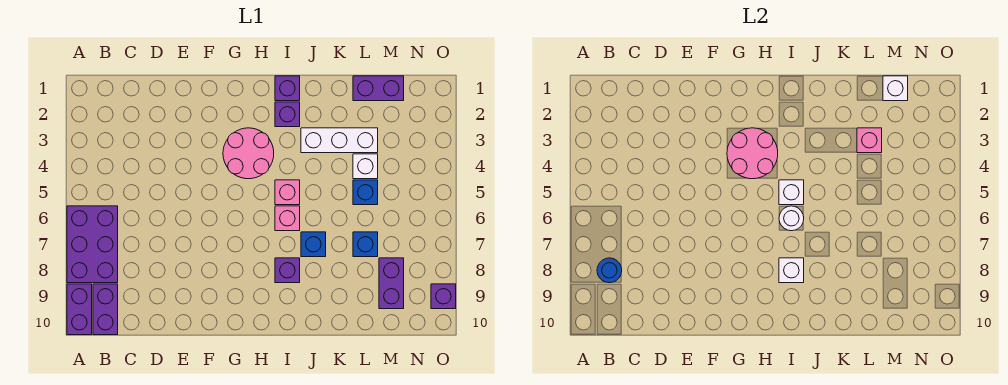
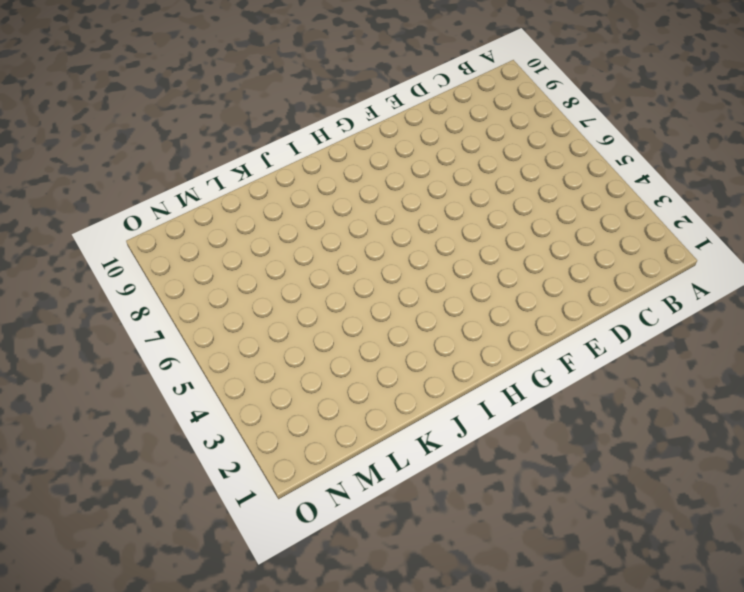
none -> purple 2x3 brick [67,206,118,283]
none -> purple 1x2 brick [67,284,92,335]
none -> purple 1x2 brick [93,284,118,335]

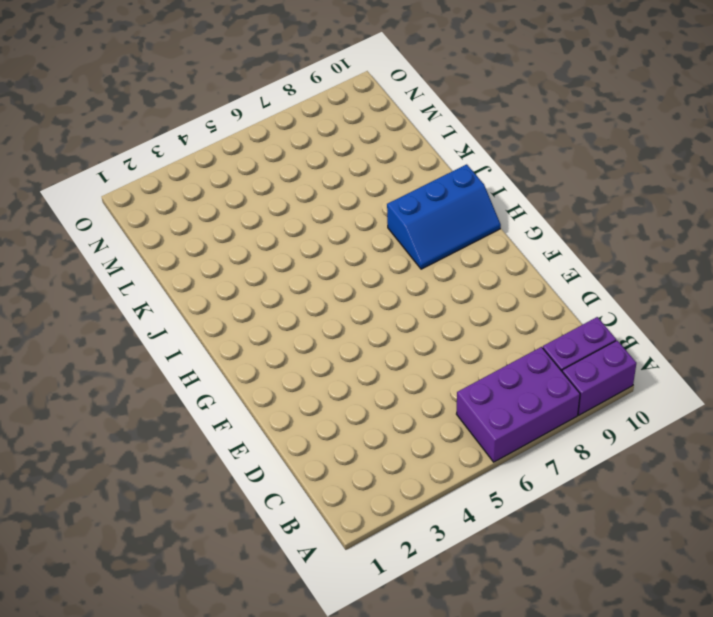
blue 2x3 slope [387,164,501,269] -> purple 1x1 brick [275,258,300,283]
none -> pink 2x2 round brick [223,128,274,179]
none -> purple 1x1 brick [275,76,300,101]
none -> purple 1x1 brick [275,102,300,127]

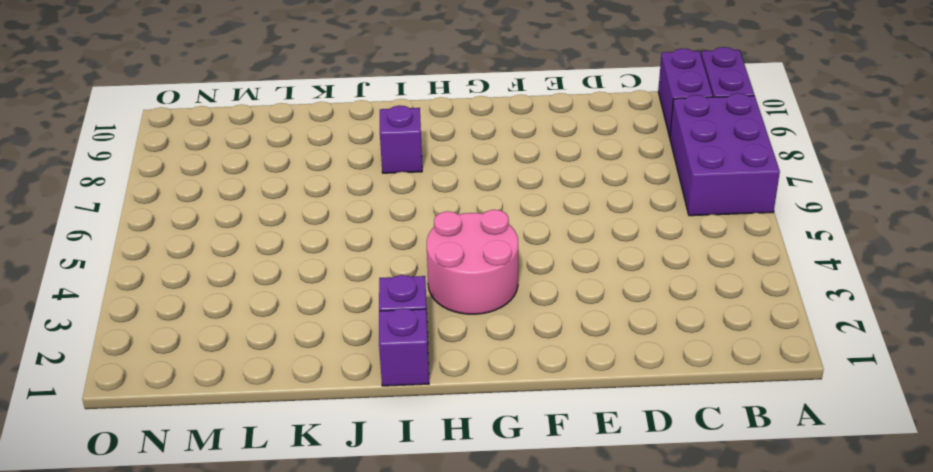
none -> pink 1x1 brick [275,180,300,205]
none -> pink 1x1 brick [275,206,300,231]
none -> white 1x3 brick [301,128,378,153]

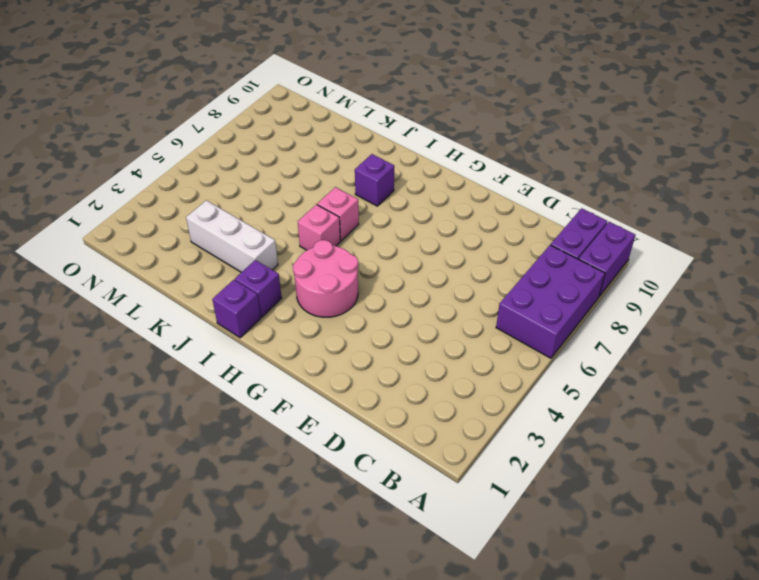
none -> blue 1x1 brick [301,232,326,257]
none -> purple 1x2 brick [353,76,404,101]
none -> white 1x1 brick [353,154,378,179]

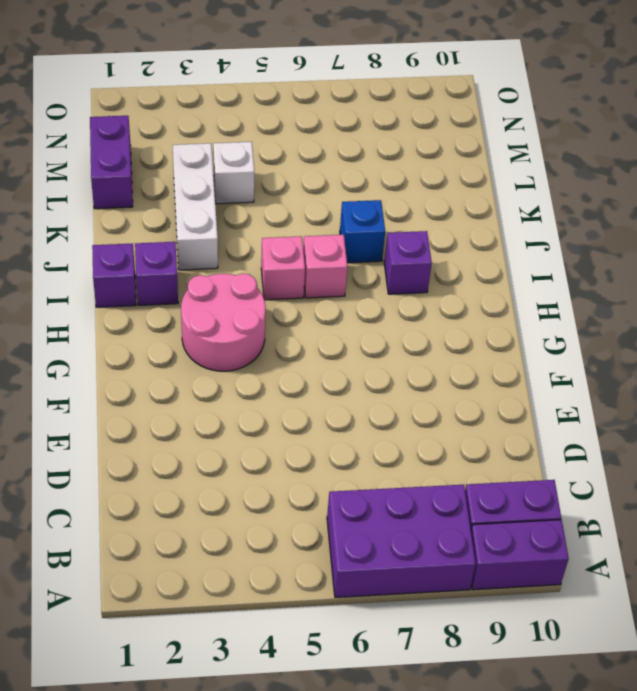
none -> blue 1x1 brick [353,180,378,205]
none -> blue 1x1 brick [353,232,378,257]
none -> purple 1x2 brick [379,258,404,309]

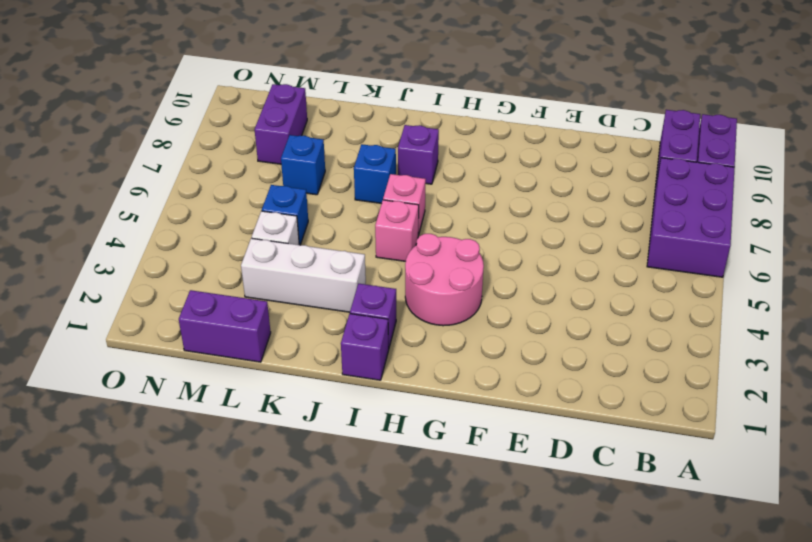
none -> purple 1x1 brick [431,284,456,309]
none -> blue 1x1 round brick [597,258,622,283]
none -> pink 2x2 round brick [727,128,778,179]

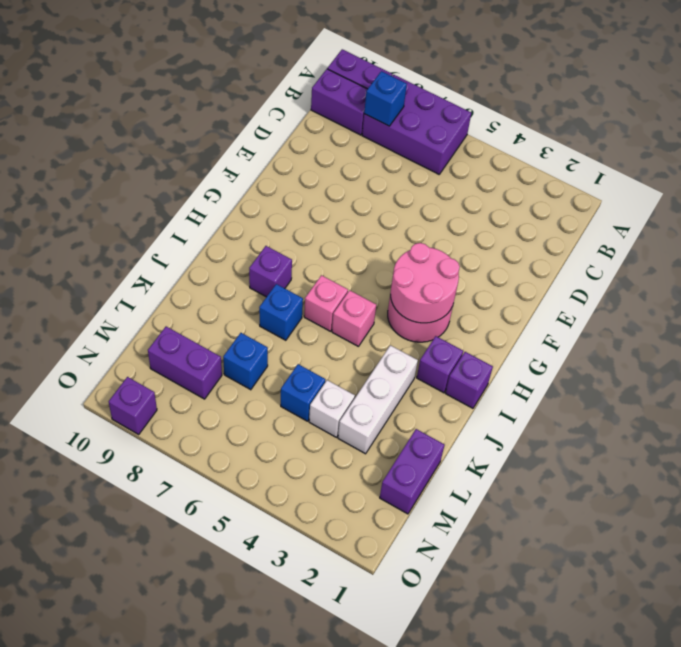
blue 1x1 brick [364,71,407,126] -> blue 1x1 round brick [597,258,622,283]
none -> white 1x1 brick [779,180,804,205]
none -> white 1x1 round brick [779,206,804,231]
none -> white 1x1 brick [779,258,804,283]

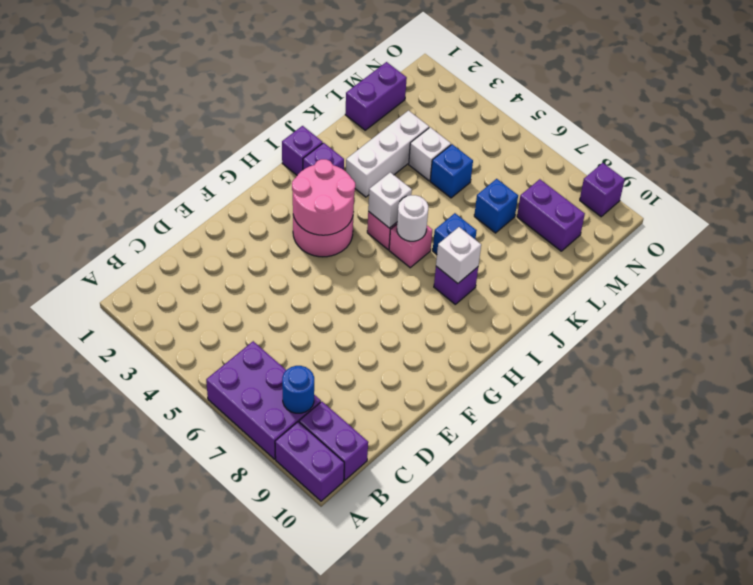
none -> pink 1x1 brick [857,128,882,153]
none -> white 1x1 brick [883,76,908,101]

